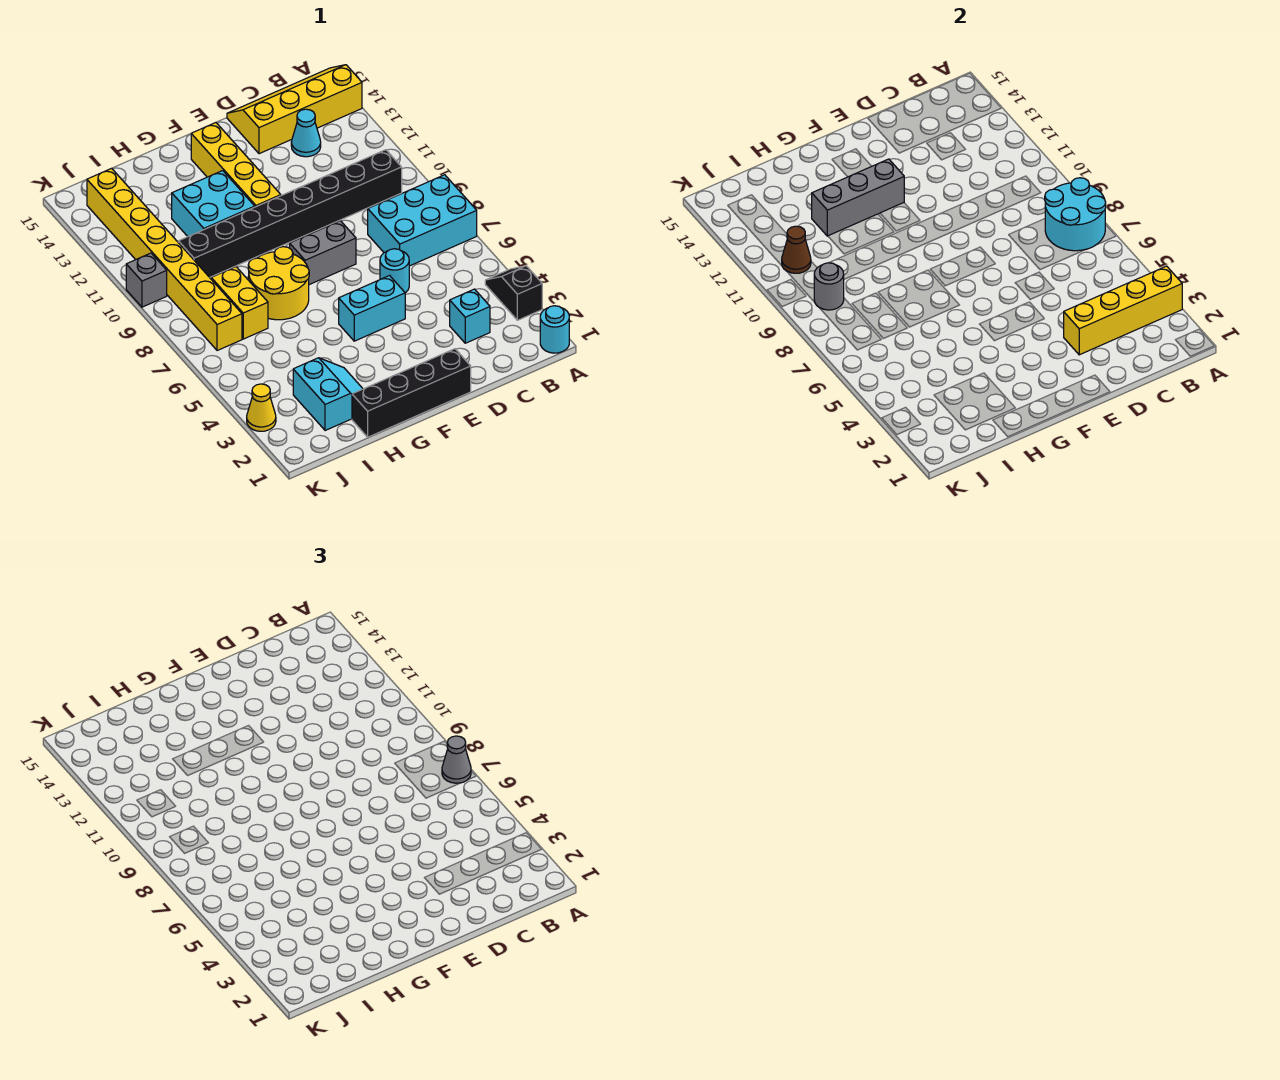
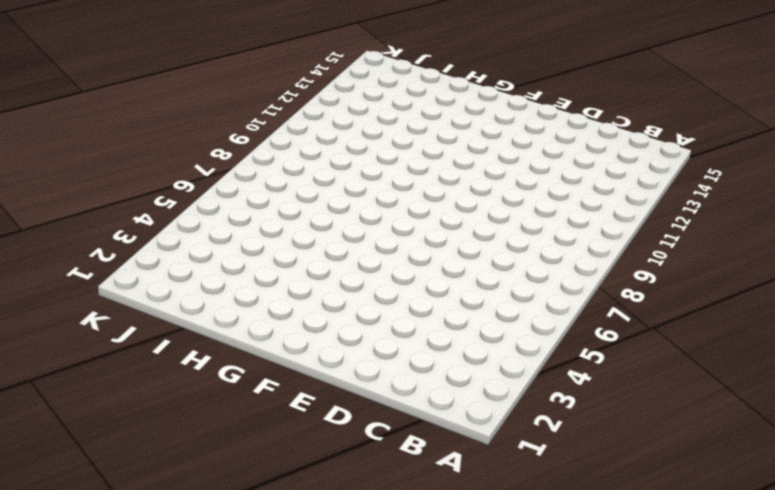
none -> cyan 1x1 round brick [540,306,569,353]
none -> black 1x2 slope [485,266,542,320]
none -> cyan 2x3 brick [368,175,477,266]

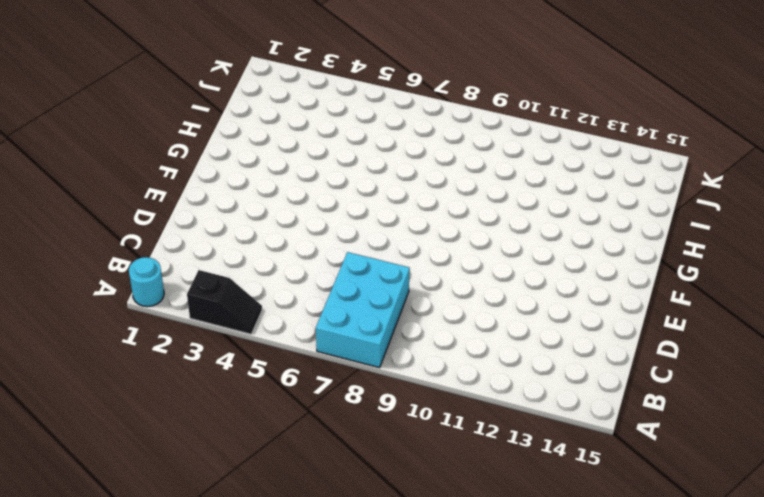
none -> yellow 2x4 slope [227,65,362,154]
none -> black 1x8 brick [178,150,402,277]
none -> cyan 1x1 brick [450,289,490,343]

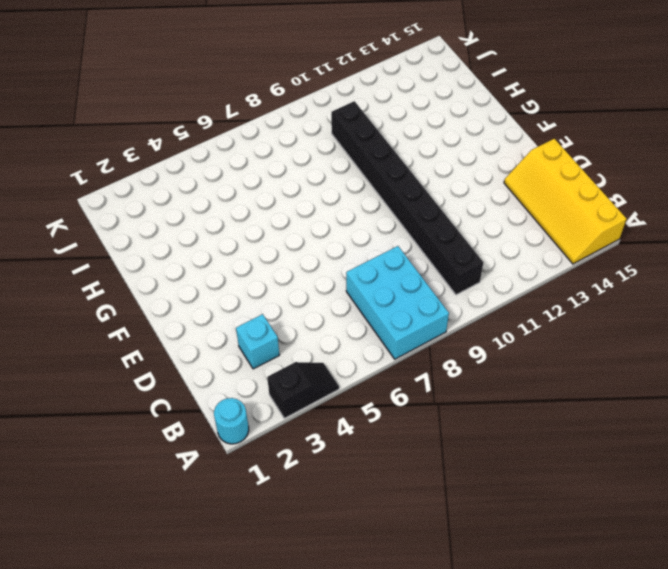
yellow 2x4 slope [504,139,627,264] -> yellow 2x4 slope turned to [227,65,362,154]
none -> cyan 1x1 cone [291,109,321,157]
none -> cyan 1x1 round brick [380,249,409,293]
none -> black 1x4 brick [352,349,471,437]

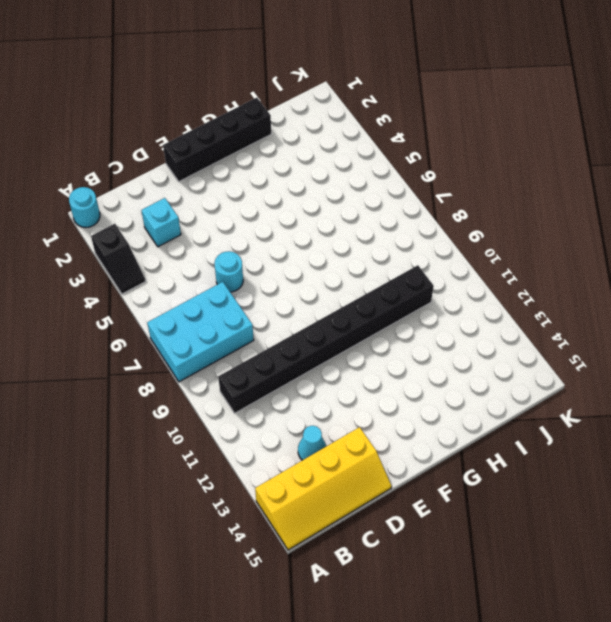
none -> cyan 1x2 brick [339,276,405,341]
none -> grey 1x2 brick [290,221,356,285]
none -> yellow 1x4 brick [191,123,281,207]

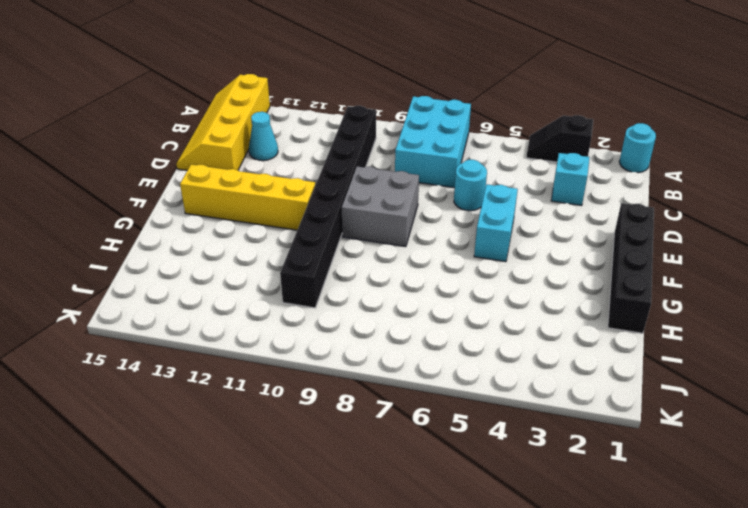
grey 2x2 brick [342,166,419,247] -> grey 1x2 brick [290,221,356,285]
none -> yellow 2x2 round brick [248,247,309,320]
none -> cyan 2x2 brick [172,171,255,236]
none -> cyan 2x2 slope [293,358,363,431]

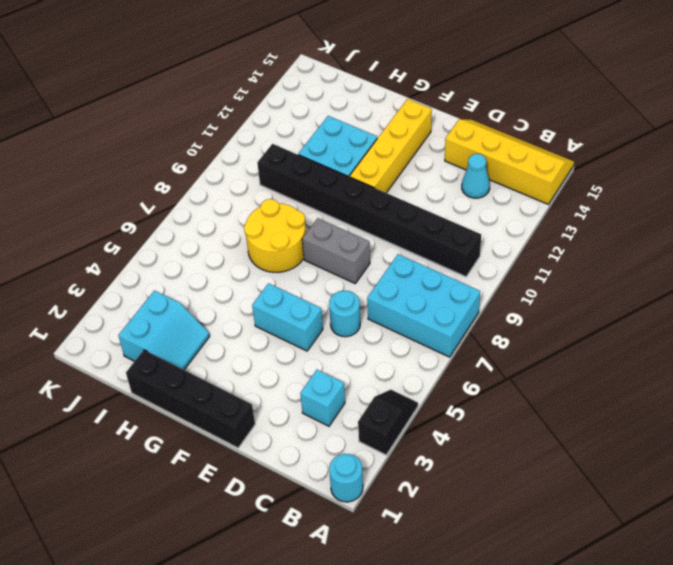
none -> yellow 1x2 brick [211,267,268,339]
none -> yellow 1x8 brick [87,168,242,351]
none -> yellow 1x1 cone [247,384,276,431]

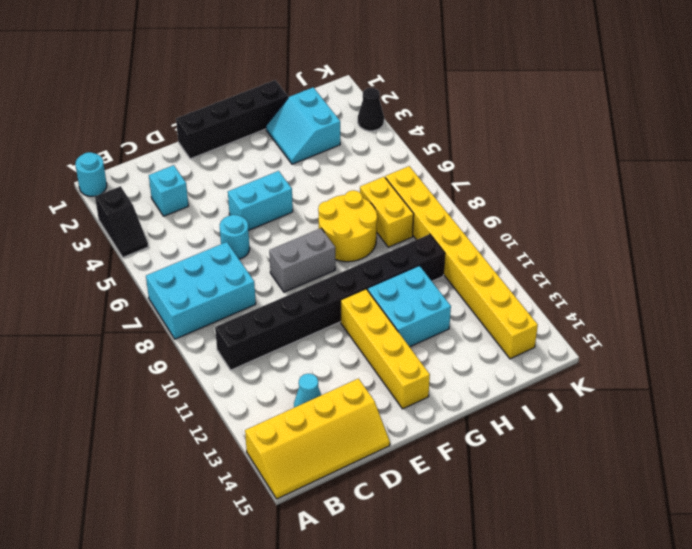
black 1x1 cone [358,88,384,131] -> yellow 1x1 cone [247,384,276,431]
none -> grey 1x1 brick [126,253,167,307]
none -> yellow 1x4 brick [1064,266,1182,355]
none -> cyan 2x2 round brick [1045,178,1106,251]

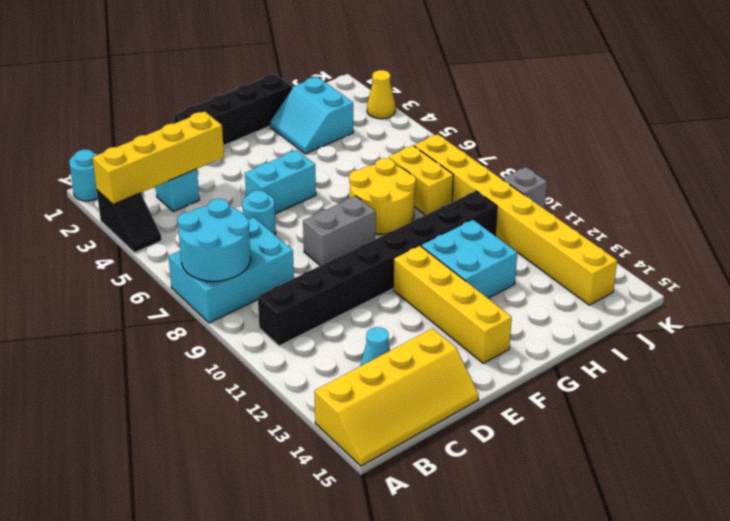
none -> grey 1x3 brick [812,159,904,236]
none -> grey 1x1 round brick [814,263,844,310]
none -> brown 1x1 cone [782,226,811,273]

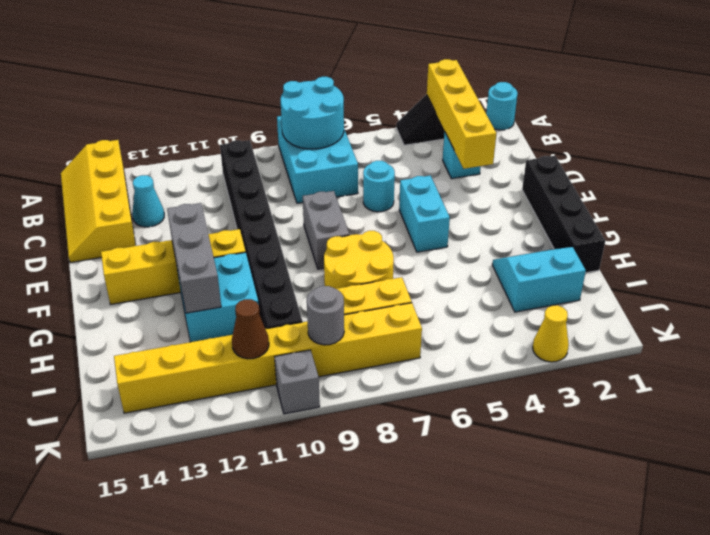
none -> grey 1x1 cone [442,736,471,783]

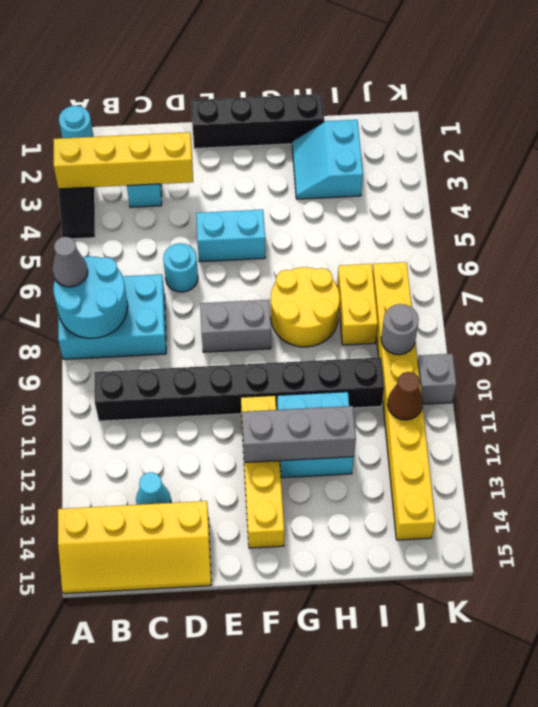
none -> yellow 1x1 cone [247,384,276,431]

